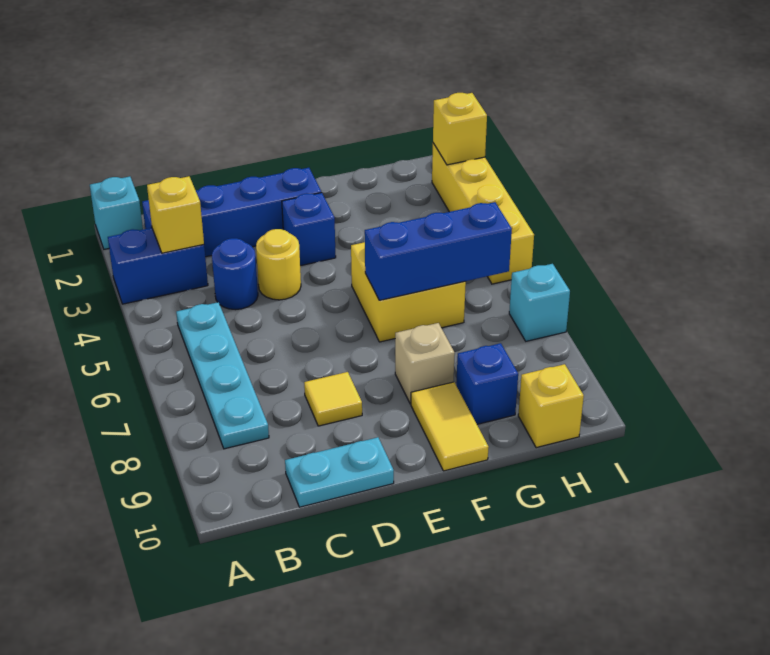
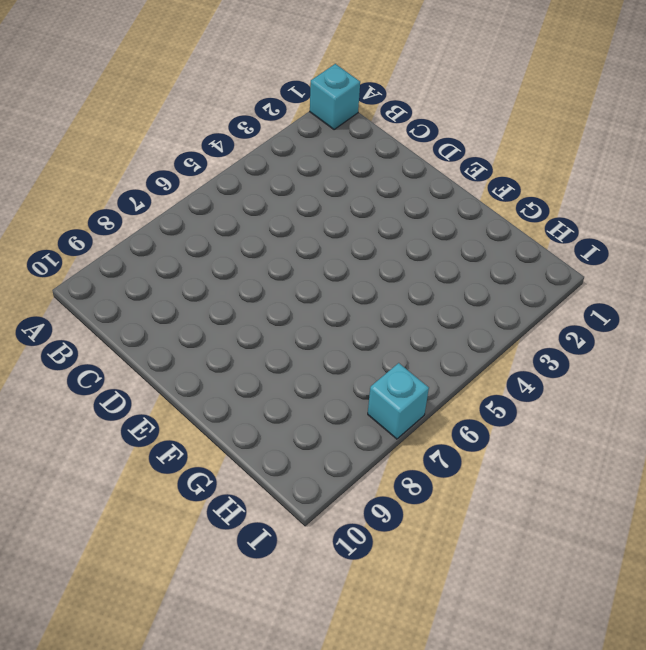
none -> blue 1x2 brick [108,228,208,304]
none -> blue 1x4 brick [142,168,321,257]
none -> cyan 1x4 plate [176,302,269,449]

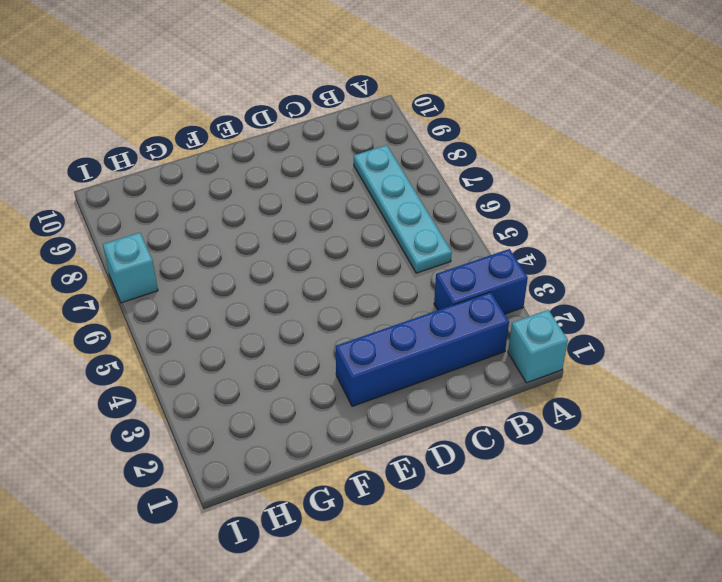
none -> blue 1x1 round brick [212,238,258,310]
none -> cyan 1x2 plate [285,437,394,507]
none -> yellow 1x1 round brick [256,229,301,300]

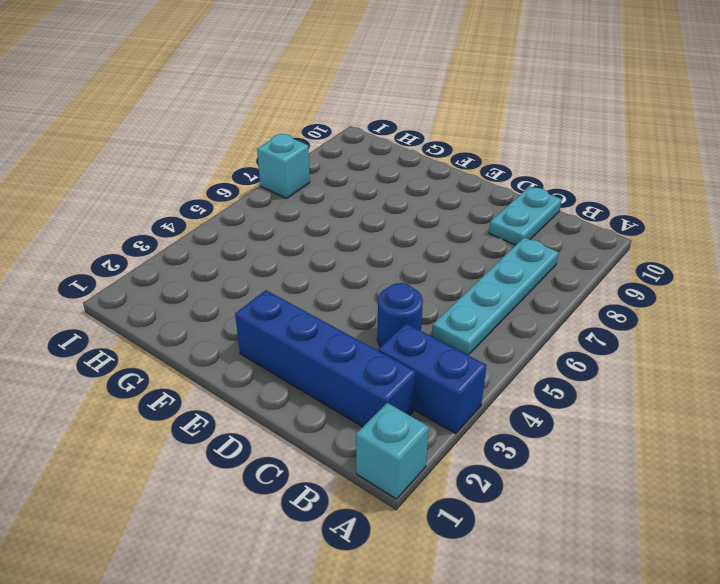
cyan 1x2 plate [489,186,562,245] -> cyan 1x2 plate turned to [285,437,394,507]
none -> yellow 1x1 round brick [256,229,301,300]
none -> yellow 1x1 tile [304,372,362,426]
none -> blue 1x1 brick [282,193,336,266]

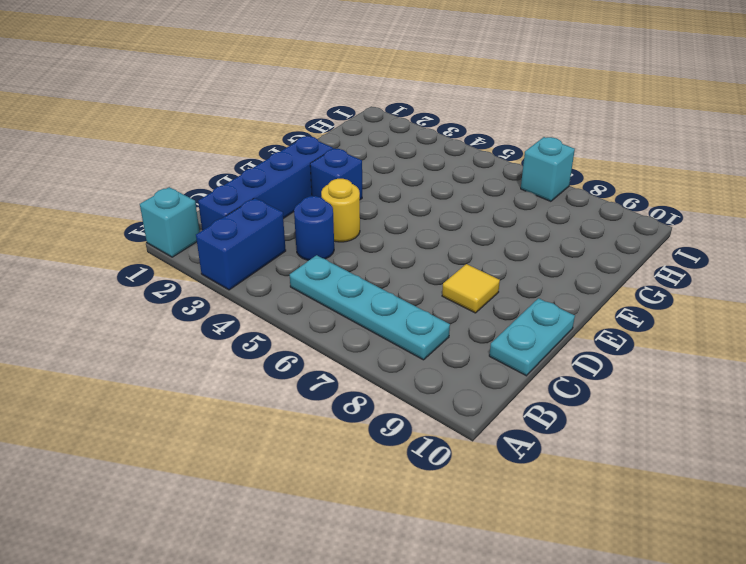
none -> yellow 2x2 brick [351,242,466,342]
none -> tan 1x1 brick [395,323,455,404]
none -> yellow 1x2 tile [411,382,489,471]

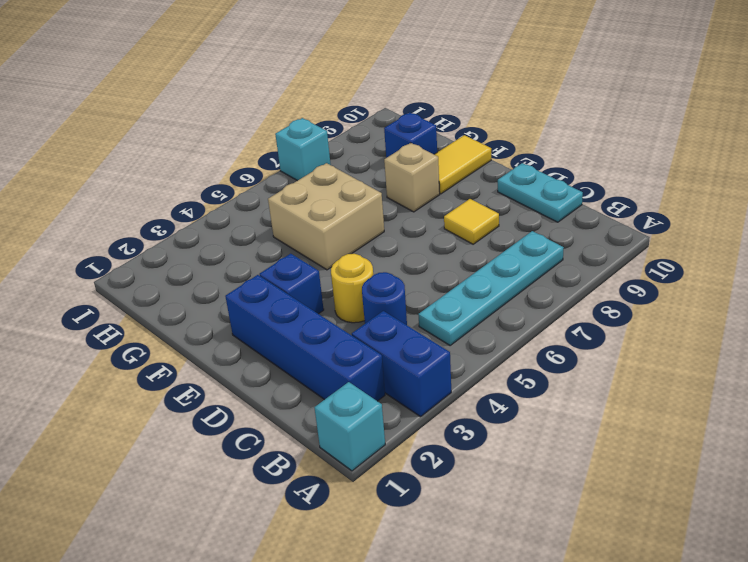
tan 2x2 brick [268,163,384,270] -> yellow 2x2 brick [351,242,466,342]
none -> yellow 1x1 brick [518,364,584,448]
none -> yellow 1x4 brick [432,143,534,284]
none -> yellow 1x1 brick [147,176,204,253]

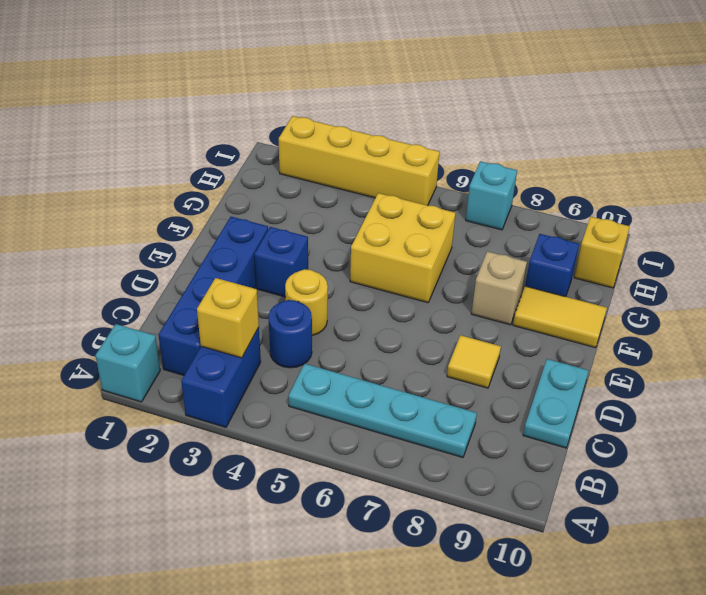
none -> blue 1x3 brick [365,202,512,300]
none -> yellow 1x1 brick [433,93,487,165]

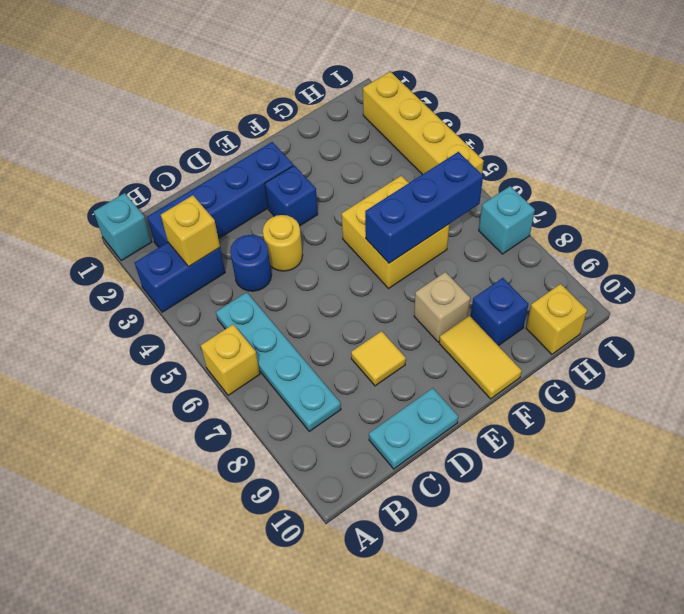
yellow 1x1 brick [201,324,260,395] -> yellow 1x1 brick moved to [433,93,487,165]

